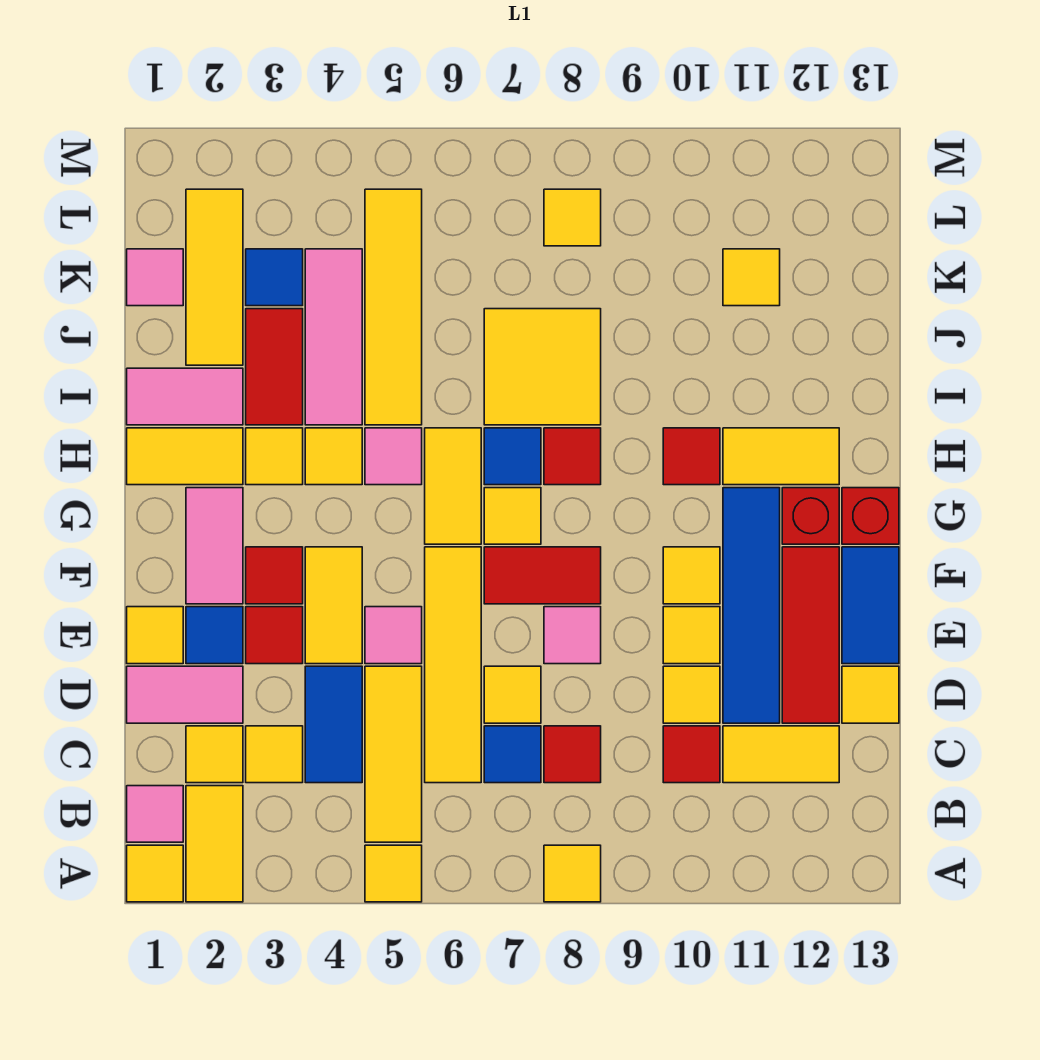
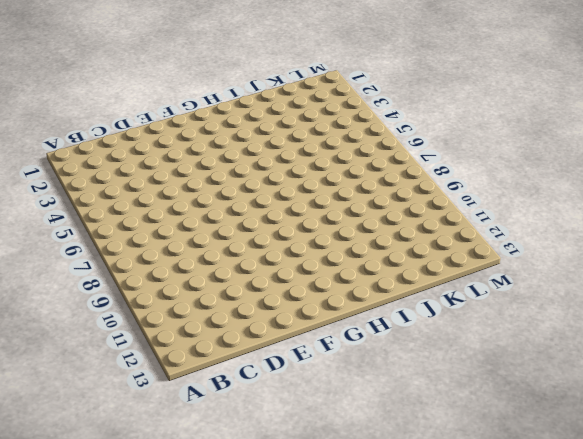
none -> yellow 1x1 tile [127,845,183,902]
none -> yellow 1x2 tile [186,786,243,902]
none -> yellow 1x1 tile [365,845,422,902]
none -> yellow 1x1 tile [544,845,601,902]

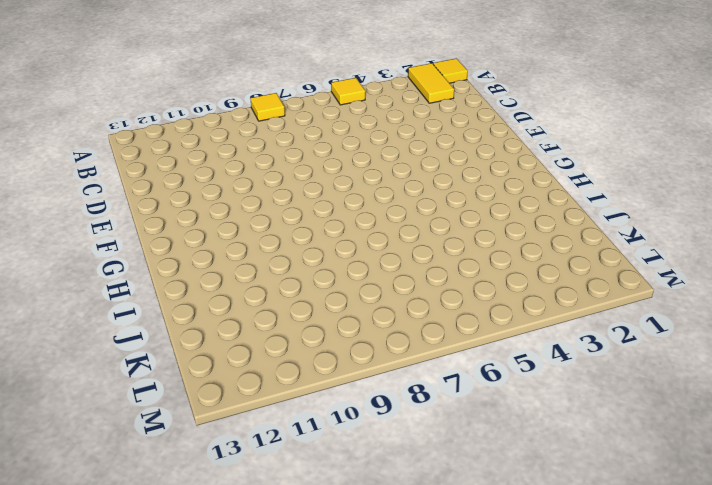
none -> pink 1x1 tile [127,786,183,842]
none -> yellow 1x3 tile [365,666,422,842]
none -> yellow 1x1 tile [186,726,243,783]
none -> yellow 1x1 tile [246,726,303,783]

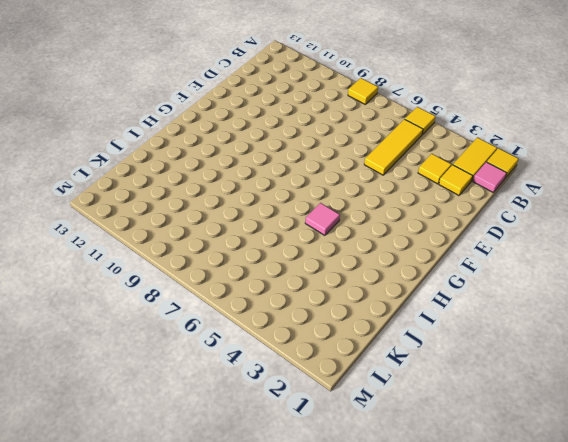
none -> blue 1x2 tile [305,666,362,783]
none -> yellow 1x4 tile [425,547,481,783]
none -> blue 1x1 tile [484,726,541,783]
none -> red 1x1 tile [544,726,601,783]

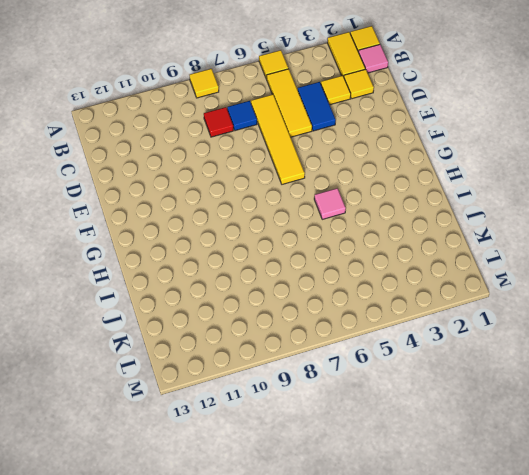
none -> red 1x1 tile [663,726,720,783]
none -> yellow 1x2 tile [723,726,839,783]
none -> pink 1x2 tile [127,666,243,723]
none -> yellow 1x1 tile [484,666,541,723]

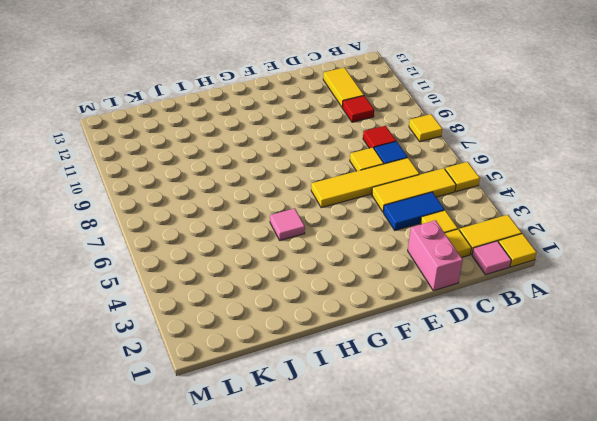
pink 1x2 brick [408,220,463,291] -> pink 1x2 tile [127,666,243,723]
none -> yellow 1x1 tile [663,666,720,723]
none -> blue 1x4 tile [723,488,780,723]
none -> red 1x3 tile [782,547,839,723]
none -> yellow 1x1 tile [842,666,899,723]

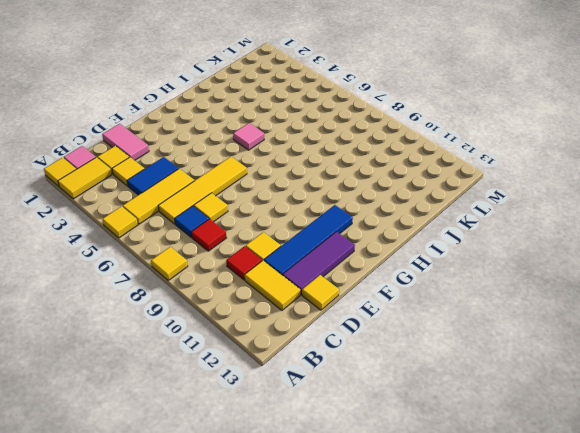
purple 1x3 tile [283,232,355,295] -> red 1x3 tile [782,547,839,723]
none -> yellow 1x1 tile [127,607,183,664]
none -> blue 1x1 tile [186,607,243,664]
none -> red 1x1 tile [246,607,303,664]
none -> yellow 1x2 tile [305,547,362,664]

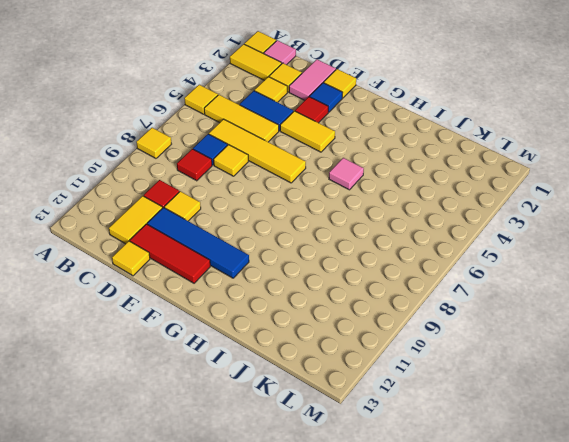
none -> pink 1x1 tile [365,607,422,664]
none -> pink 1x1 tile [544,607,601,664]
none -> yellow 1x1 tile [663,607,720,664]
none -> blue 1x2 tile [842,547,899,664]

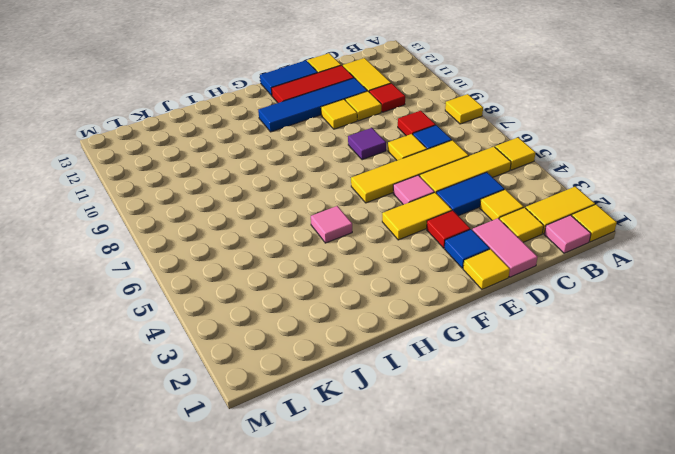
purple 1x1 tile [348,128,386,160] -> pink 1x1 tile [544,607,601,664]
none -> pink 1x2 tile [186,488,243,604]
none -> red 1x1 tile [246,547,303,604]
none -> red 1x2 tile [484,547,601,604]
none -> yellow 1x1 tile [663,547,720,604]

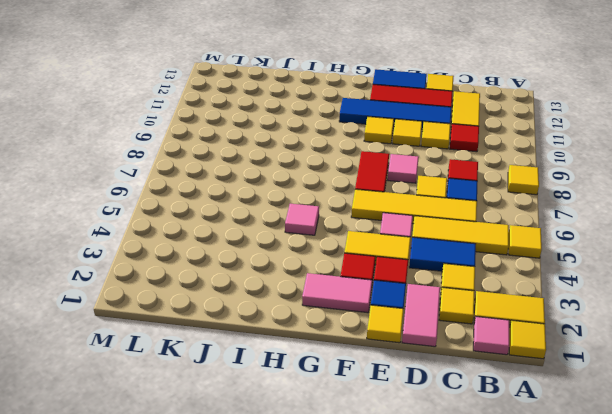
none -> yellow 1x2 tile [425,428,481,544]
none -> yellow 1x1 tile [484,488,541,544]
none -> red 1x1 brick [782,488,839,544]
none -> red 1x1 brick [842,488,899,544]

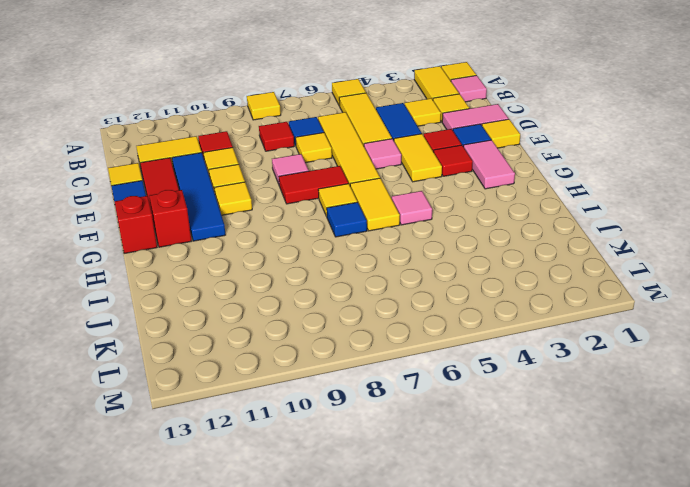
none -> yellow 1x2 tile [127,428,243,485]
none -> yellow 1x1 tile [246,428,303,485]
none -> yellow 1x1 tile [305,428,362,485]
none -> red 1x1 tile [544,428,601,485]

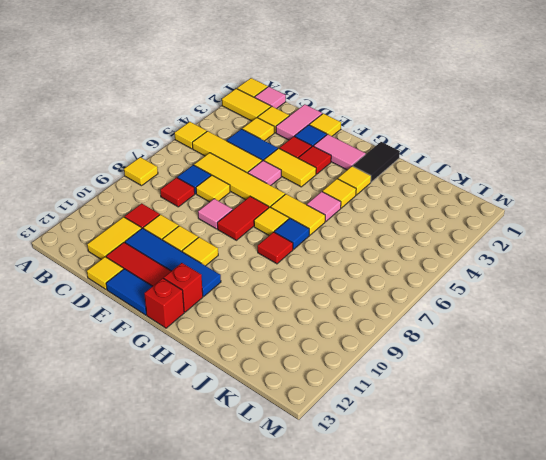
black 1x2 tile [353,142,400,182] -> yellow 1x2 tile [127,428,243,485]
none -> red 1x1 tile [663,428,720,485]
none -> yellow 1x2 tile [723,428,839,485]
none -> pink 1x2 tile [127,368,243,425]
none -> red 1x2 tile [246,309,303,425]

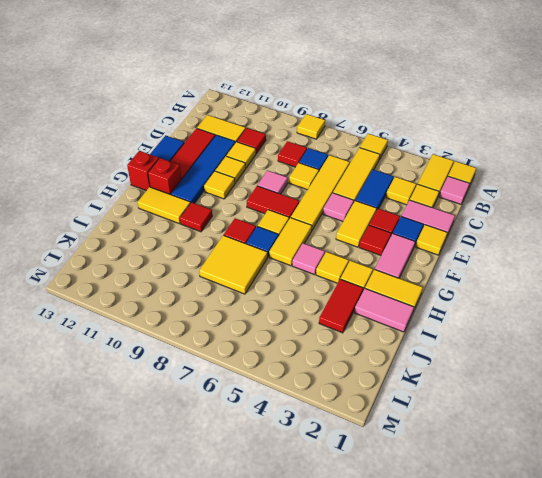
none -> yellow 1x1 tile [842,666,899,723]
none -> pink 1x3 tile [305,249,362,425]
none -> yellow 1x4 tile [365,189,422,425]
none -> yellow 1x3 tile [186,189,243,365]

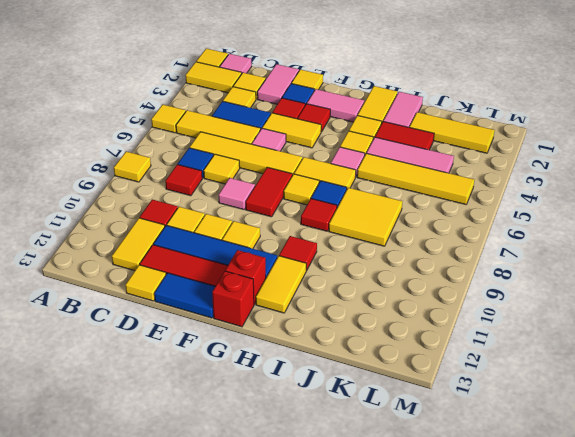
none -> pink 1x1 tile [127,249,183,306]
none -> blue 1x1 tile [246,249,303,306]
none -> yellow 1x1 tile [723,249,780,306]
none -> yellow 1x1 tile [544,189,601,246]

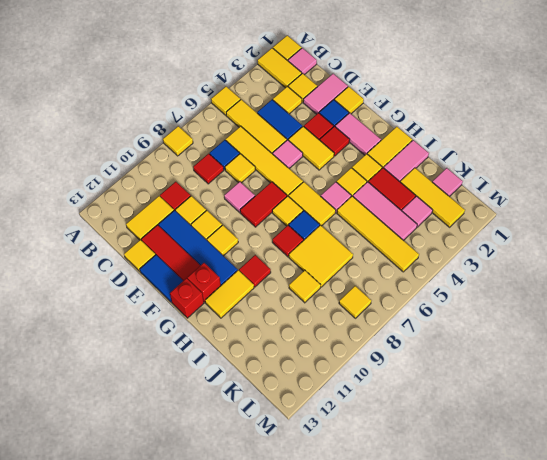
yellow 1x1 tile [289,270,321,303] -> yellow 1x1 tile moved to [723,249,780,306]
pink 1x1 tile [402,196,433,227] -> blue 1x1 tile [246,249,303,306]

